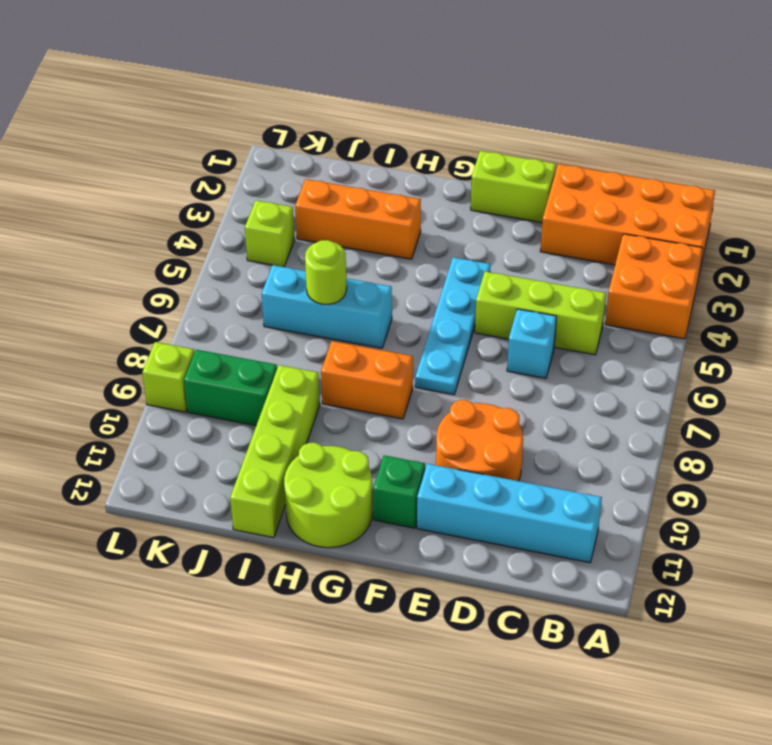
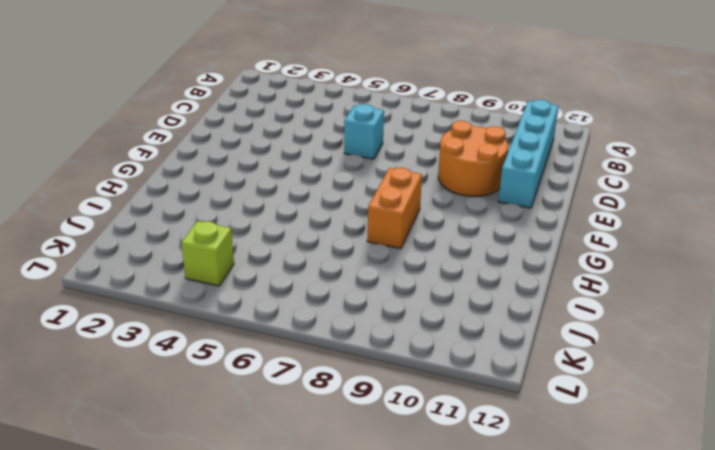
none -> orange 2x4 brick [540,164,715,274]
none -> orange 2x2 brick [605,234,703,339]
none -> lime 1x3 brick [475,271,606,355]

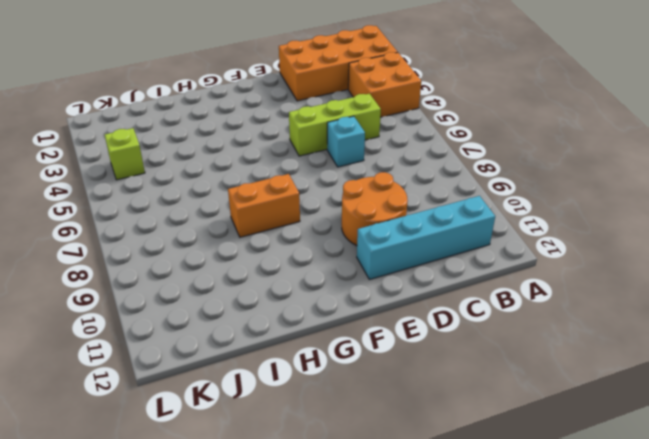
none -> lime 1x2 brick [471,151,556,222]
none -> cyan 1x4 plate [415,257,491,395]
none -> green 1x1 brick [373,455,425,528]

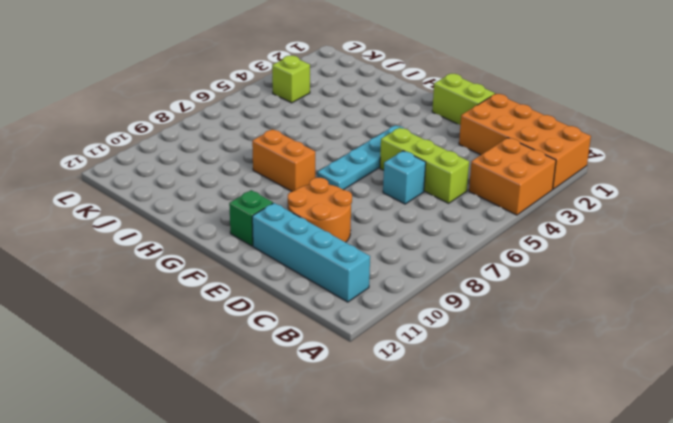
none -> lime 2x2 round brick [284,443,373,548]
none -> orange 1x3 brick [295,179,421,259]
none -> cyan 1x3 brick [262,265,392,348]

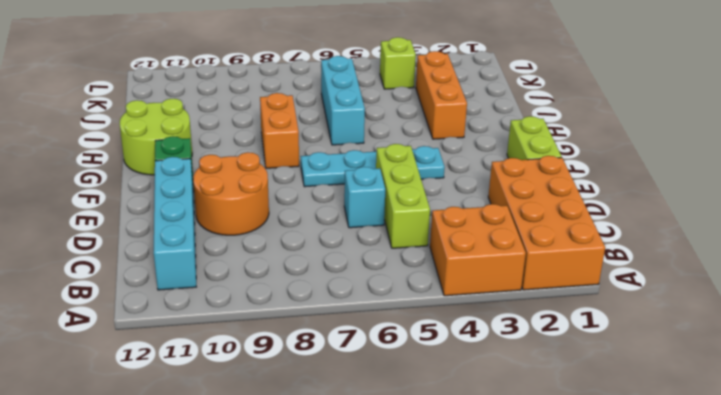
none -> lime 1x4 brick [230,365,320,538]
none -> green 1x2 brick [184,350,277,426]
none -> lime 1x1 brick [142,342,194,412]

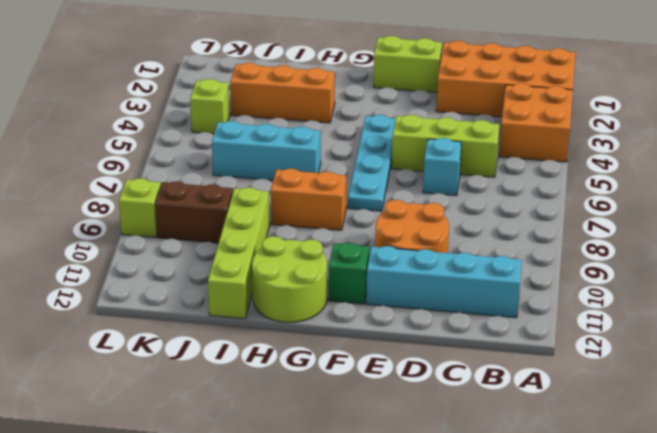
brown 1x2 brick [155,181,233,243] -> green 1x2 brick [184,350,277,426]
none -> lime 1x1 round brick [305,240,347,304]

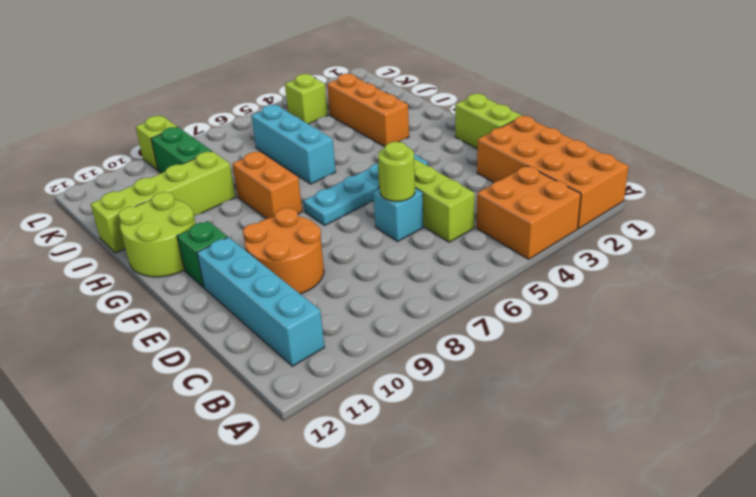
lime 1x1 round brick [378,142,415,201] -> lime 1x1 round brick moved to [305,240,347,304]

